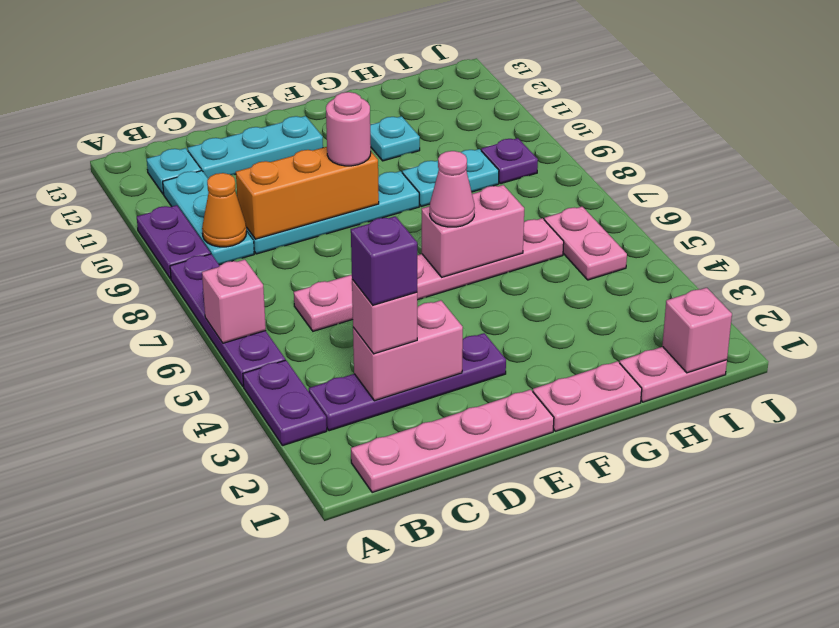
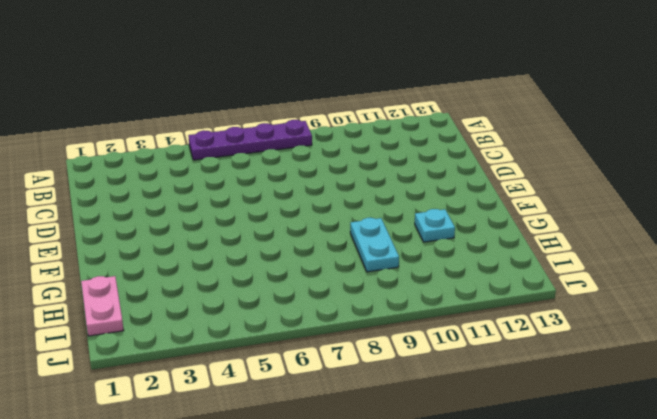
none -> purple 1x2 plate [243,360,327,446]
none -> purple 1x2 plate [137,205,211,279]
none -> pink 1x4 plate [351,390,554,492]

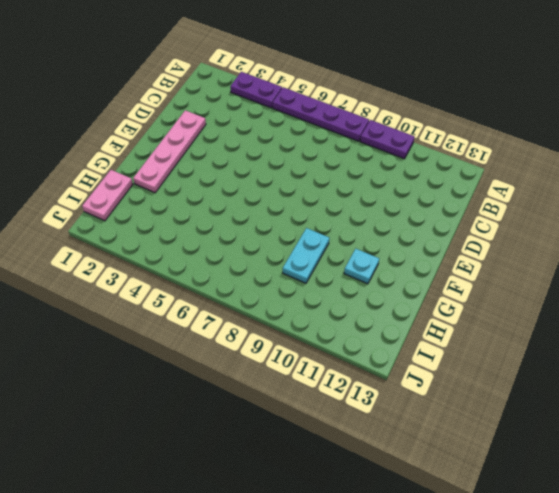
pink 1x4 plate [133,110,206,193] -> pink 1x4 plate moved to [351,390,554,492]
none -> purple 1x4 plate [309,333,506,431]
none -> cyan 1x3 plate [163,171,254,265]
none -> cyan 1x1 plate [147,148,201,194]

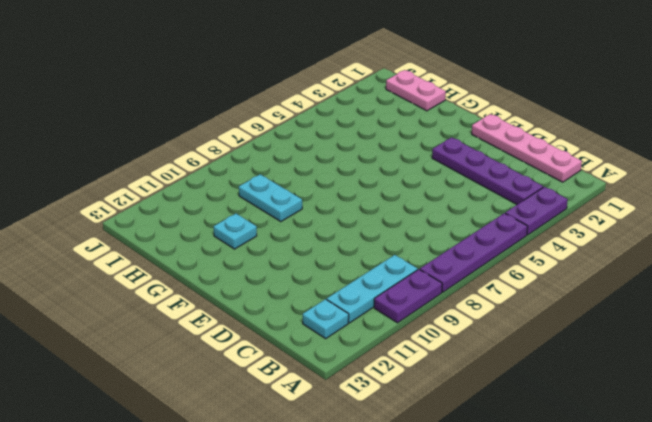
none -> pink 1x6 plate [294,218,564,331]
none -> cyan 1x4 plate [246,171,419,254]
none -> cyan 1x3 plate [188,116,323,179]

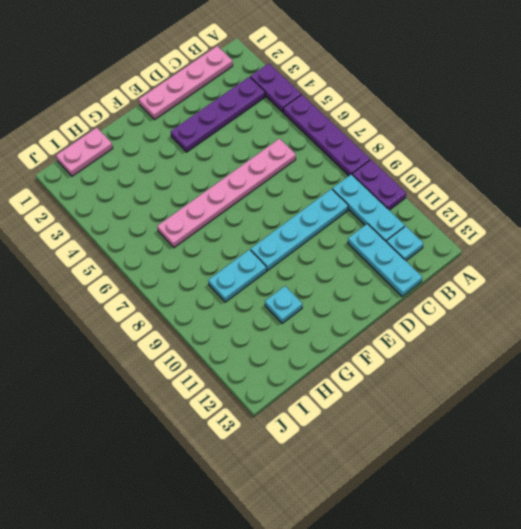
cyan 1x3 plate [348,224,422,297] -> cyan 1x3 plate turned to [188,116,323,179]
none -> pink 1x2 plate [533,361,642,431]
none -> pink 1x2 plate [544,207,627,280]
none -> purple 1x1 plate [481,138,538,184]

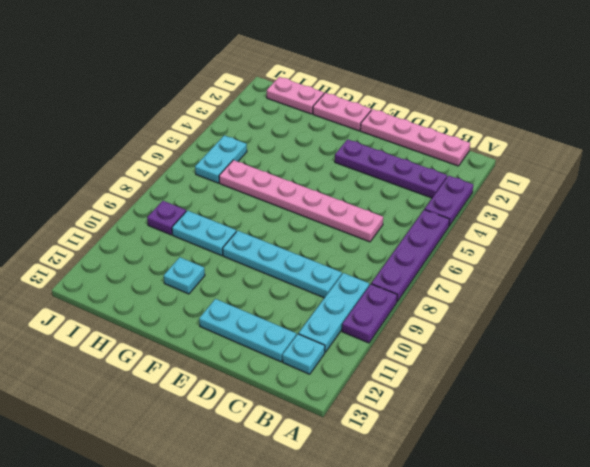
cyan 1x2 plate [195,135,247,183] -> pink 1x2 plate [544,207,627,280]
none -> pink 1x1 brick [202,260,266,343]
none -> orange 1x1 cone [202,173,246,247]
none -> pink 1x2 brick [353,300,463,401]

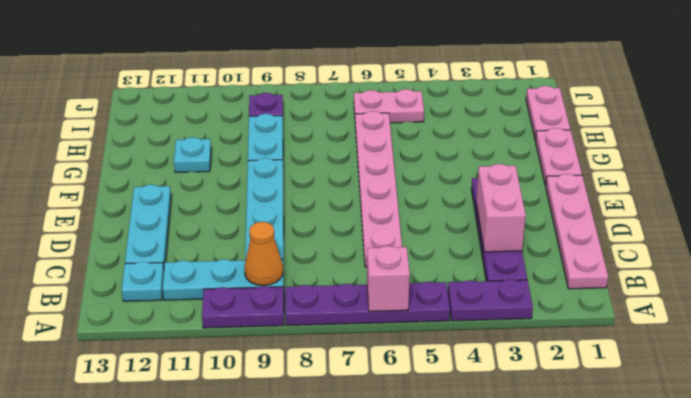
none -> orange 1x3 brick [236,147,379,239]
none -> pink 1x2 brick [422,185,524,277]
none -> pink 1x1 brick [662,288,732,373]

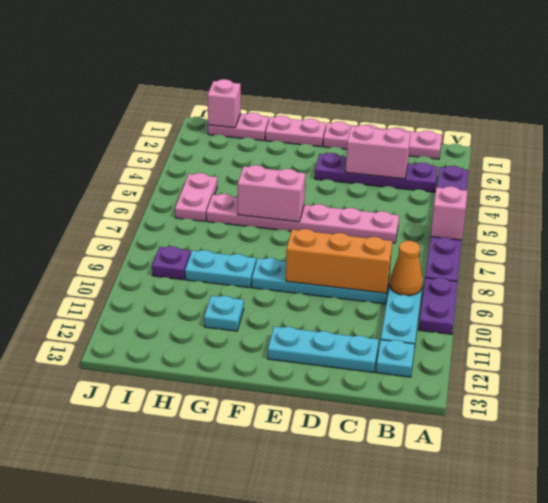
none -> pink 1x1 brick [352,279,417,354]
none -> pink 1x1 round brick [326,92,371,166]
none -> pink 1x1 cone [430,151,475,227]

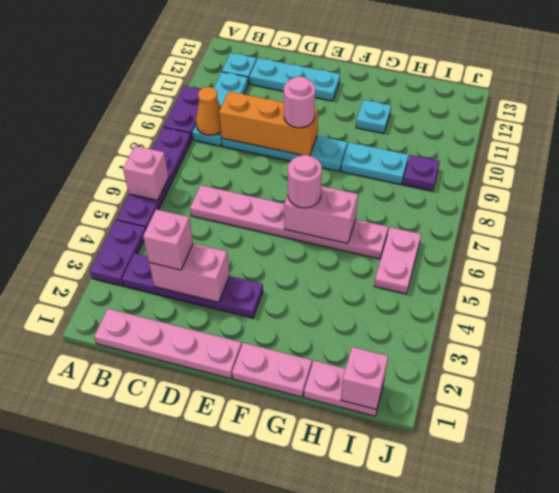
pink 1x1 round brick [288,155,322,208] -> pink 1x1 cone [430,151,475,227]
none -> purple 1x1 brick [351,216,417,305]

